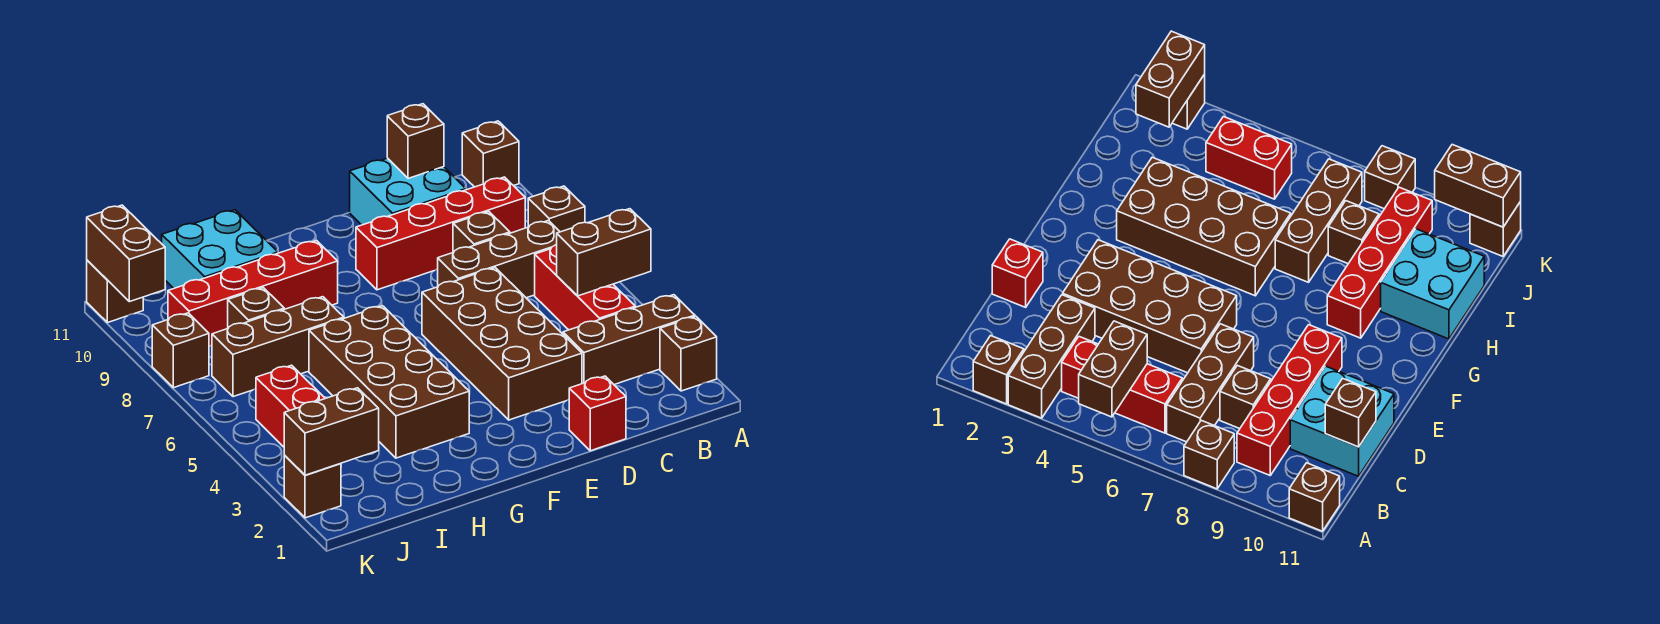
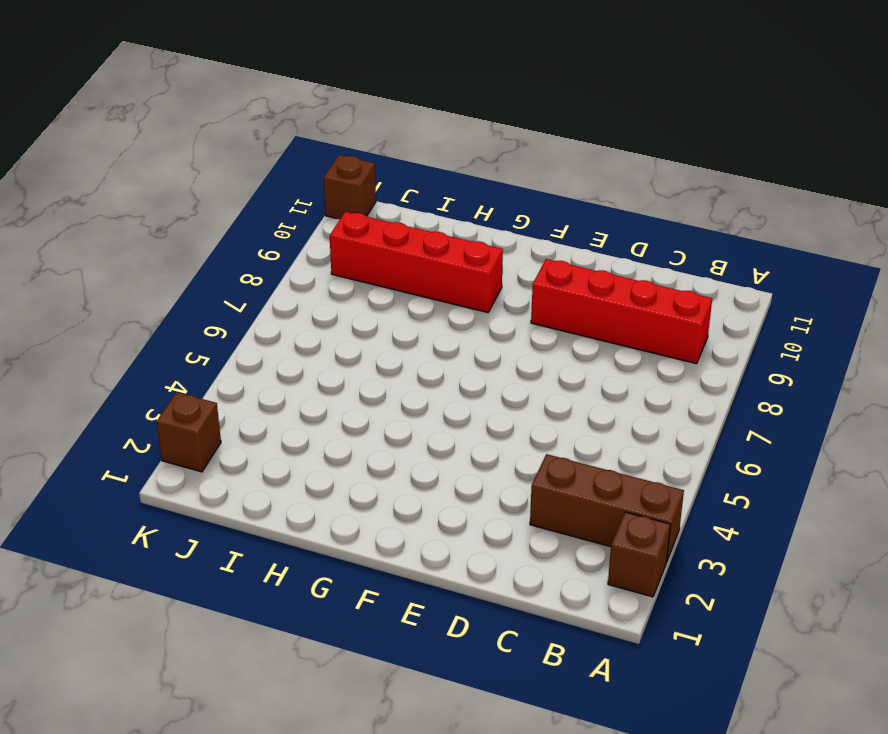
none -> brown 1x1 brick [528,186,585,232]
none -> brown 1x1 brick [462,121,519,187]
none -> red 1x3 brick [535,244,635,330]

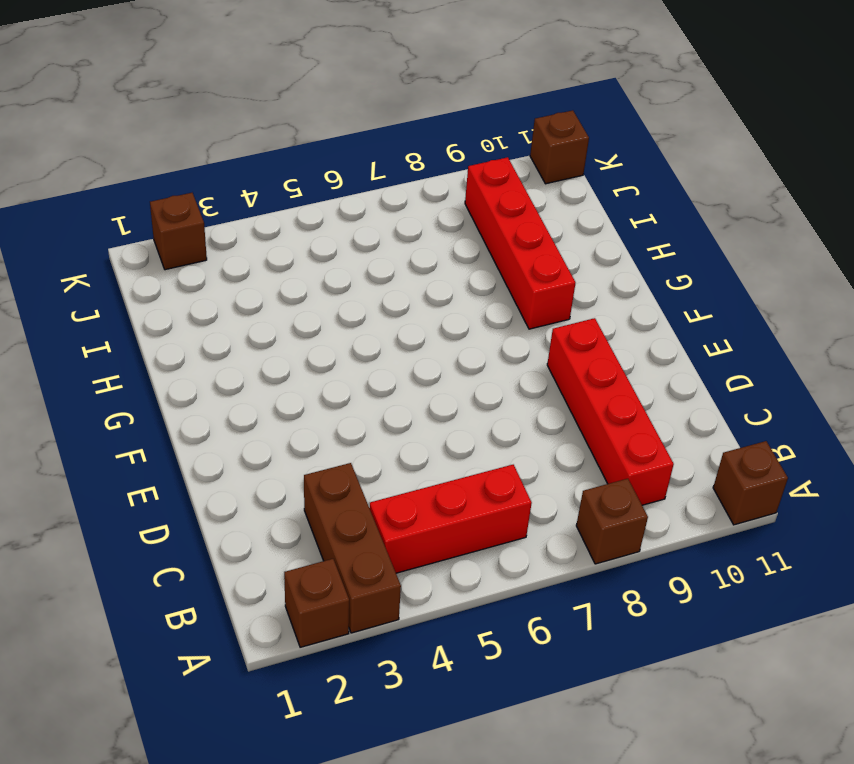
none -> brown 1x3 brick [438,220,560,298]
none -> brown 1x1 brick [453,212,510,253]
none -> cyan 2x2 brick [350,158,466,225]

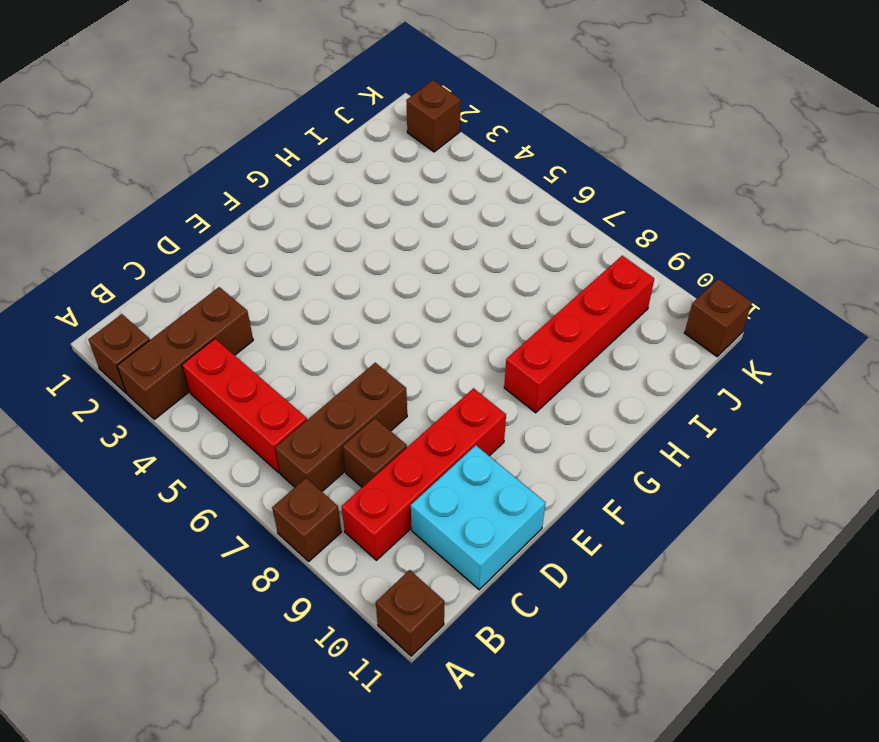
none -> red 1x1 brick [569,376,626,451]
none -> brown 2x4 brick [422,268,582,420]
none -> brown 2x4 brick [309,306,469,458]

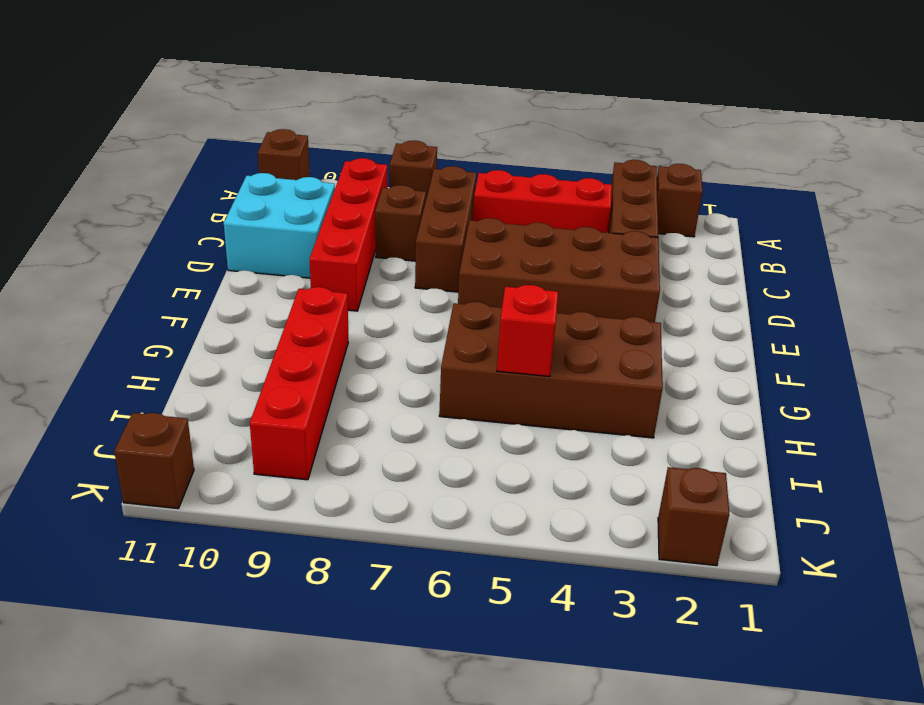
red 1x1 brick [497,285,558,377] -> red 1x1 brick moved to [569,376,626,451]
none -> brown 1x3 brick [212,297,344,397]
none -> cyan 2x2 brick [162,210,278,288]
none -> brown 1x1 brick [228,288,284,328]

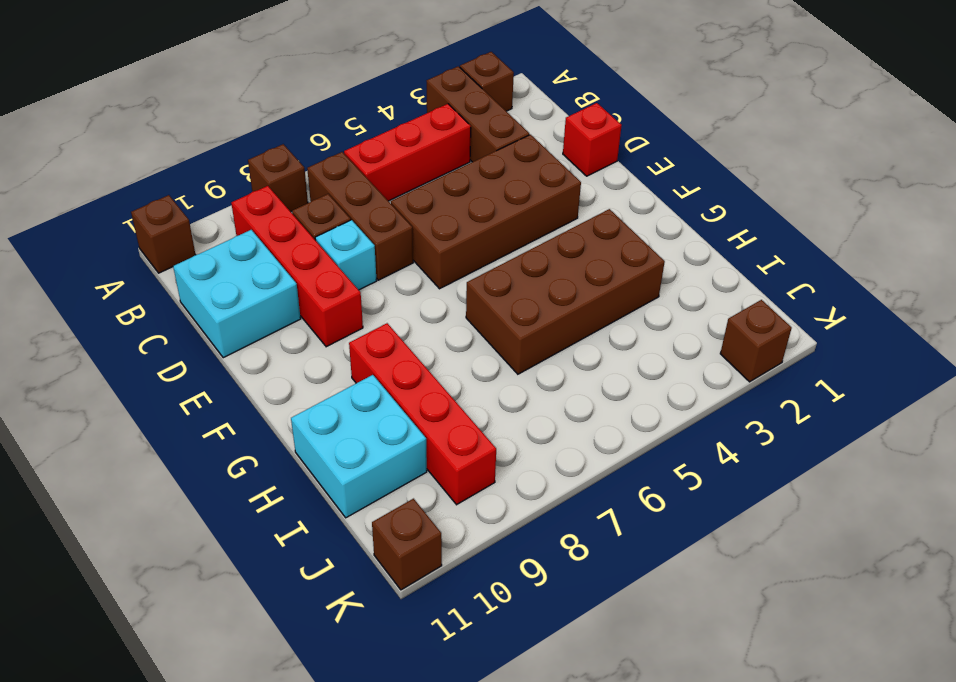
cyan 1x1 brick [315,220,377,290] -> none
none -> brown 1x3 brick [212,297,344,397]
none -> brown 1x1 brick [228,288,284,328]
none -> red 1x2 brick [256,365,325,447]

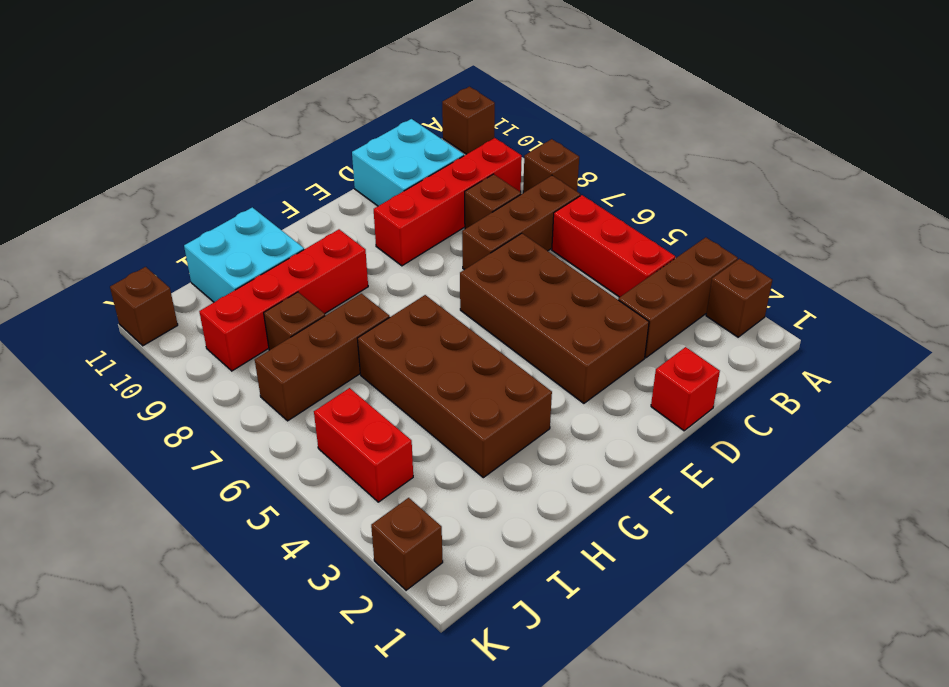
none -> brown 1x1 brick [152,313,209,388]
none -> brown 1x2 brick [557,209,651,296]
none -> brown 1x1 brick [387,104,444,178]

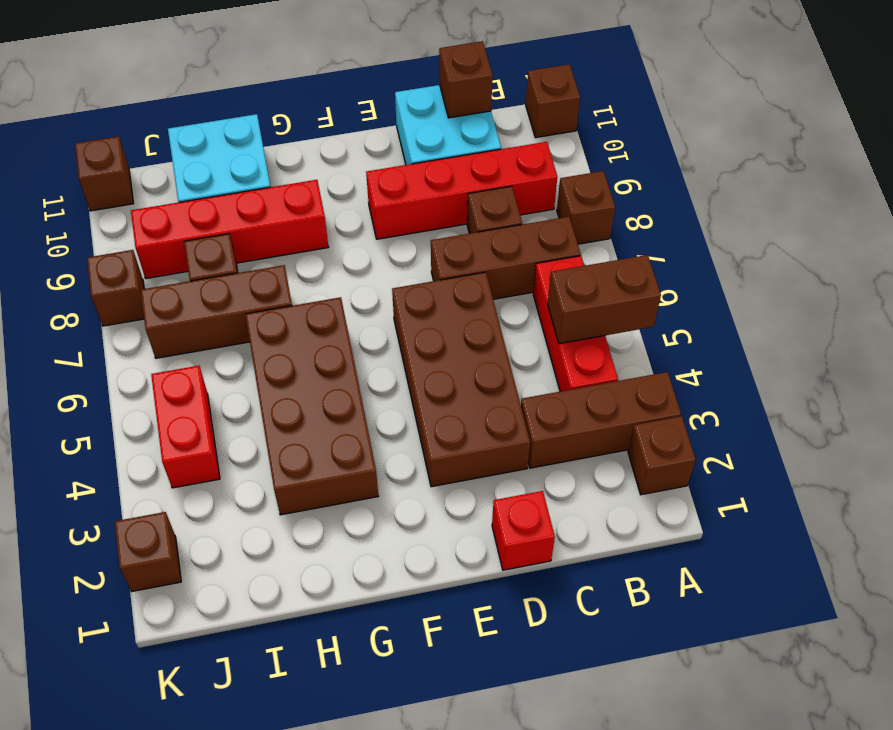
none -> brown 1x2 brick [284,388,379,475]
none -> brown 1x2 brick [87,205,165,302]

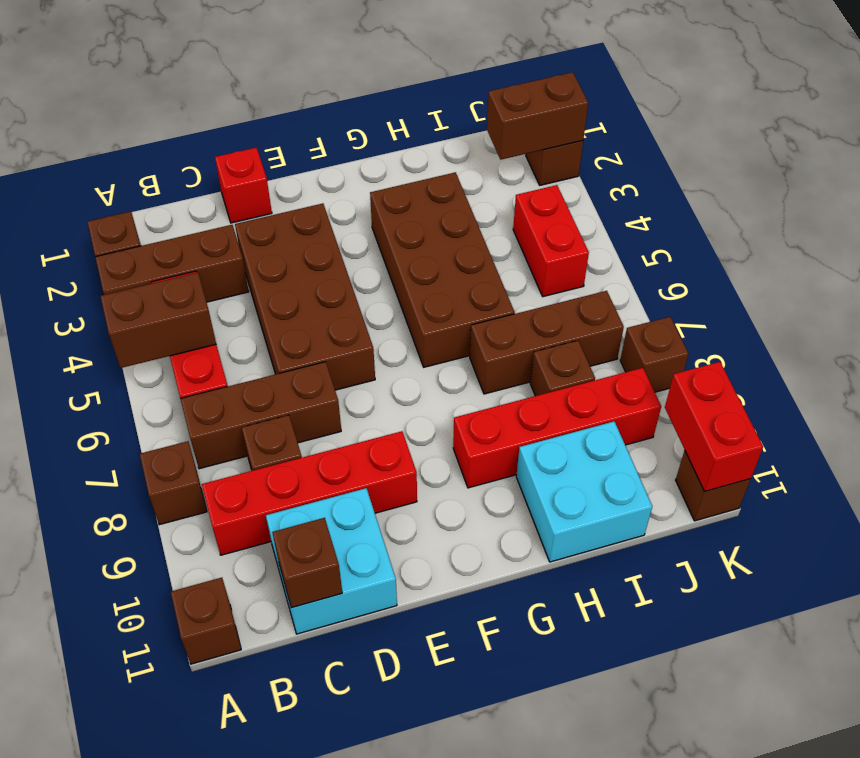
red 1x2 brick [665,362,763,491] -> brown 1x2 brick [87,205,165,302]

